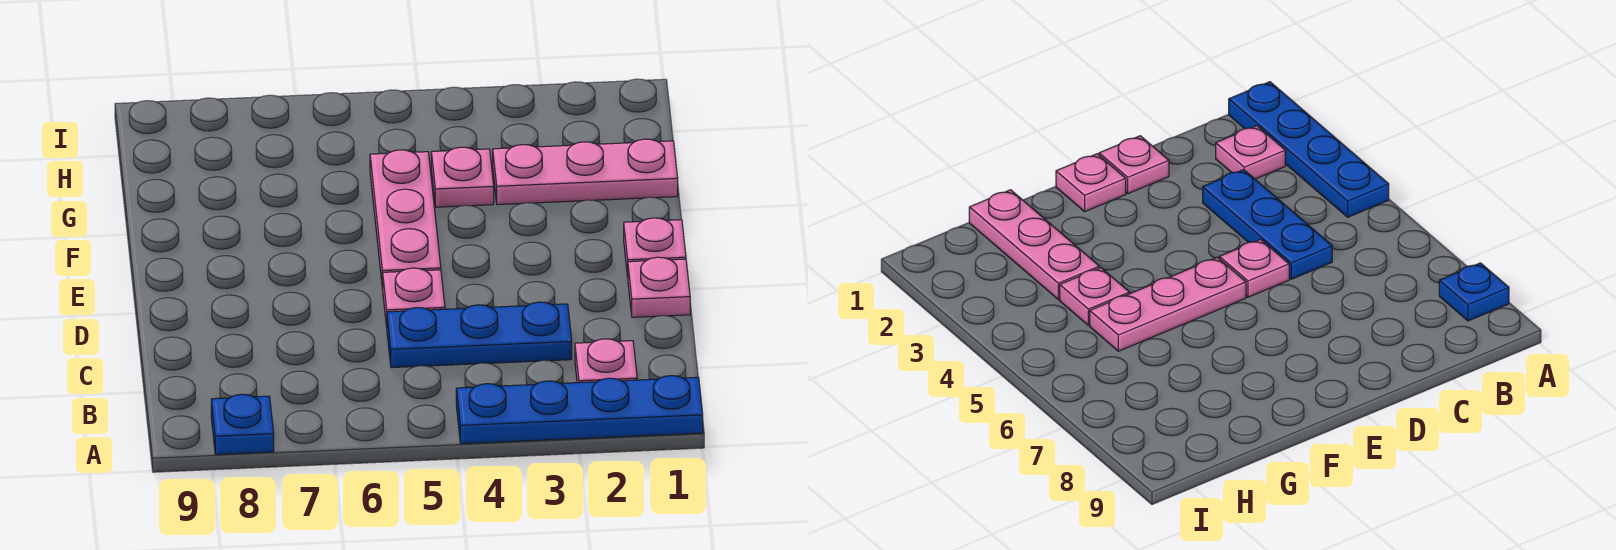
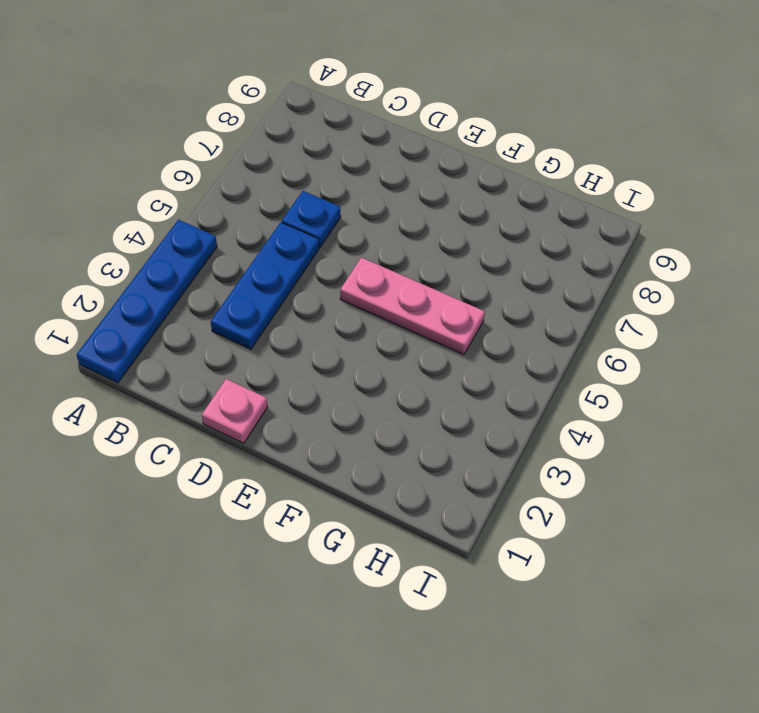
blue 1x1 plate [282,191,341,248] -> blue 1x1 plate moved to [211,394,274,454]
none -> pink 1x1 plate [575,339,637,383]
none -> pink 1x1 plate [383,268,445,327]

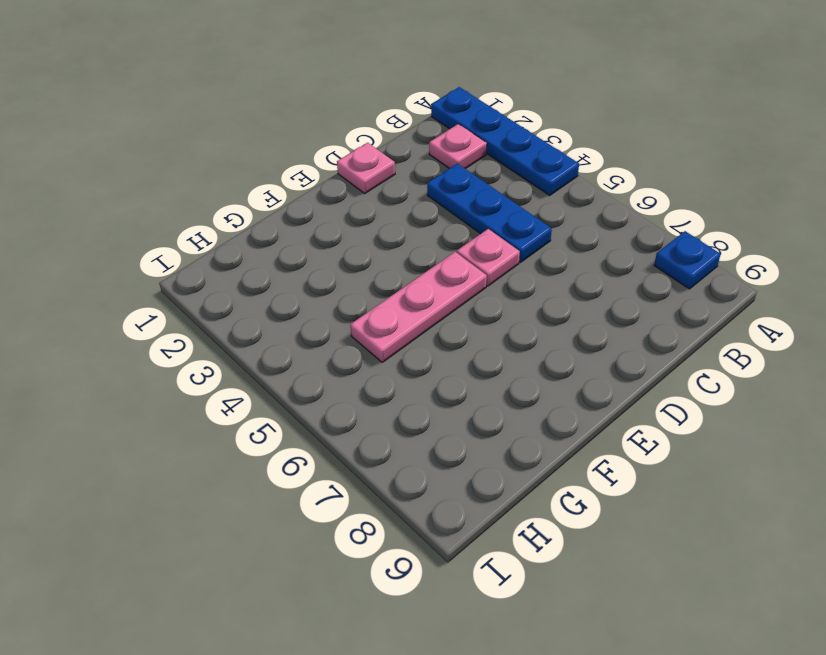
none -> pink 1x1 plate [624,218,686,276]
none -> pink 1x3 plate [493,139,678,205]

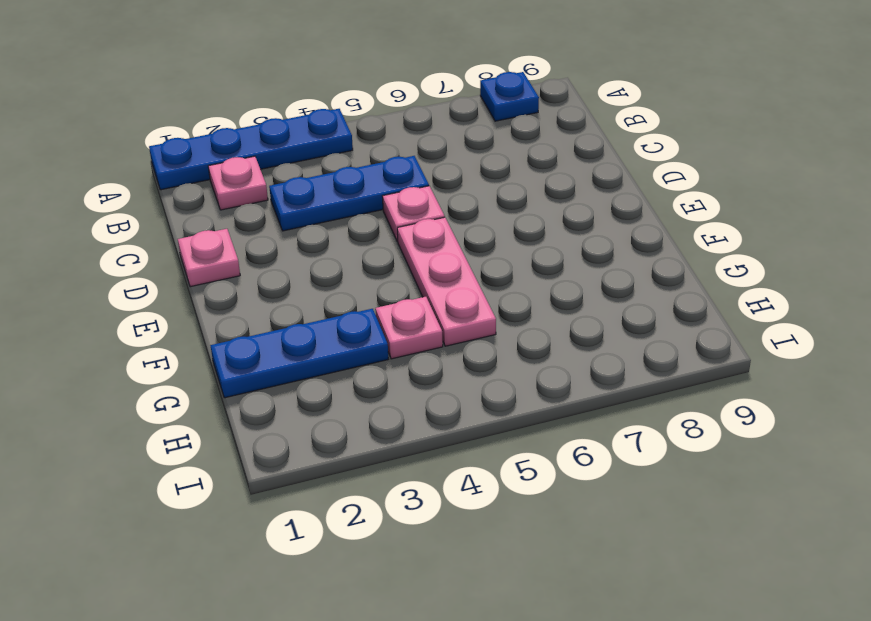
blue 1x3 plate [210,309,388,398] -> pink 1x3 plate [493,139,678,205]
none -> pink 1x1 plate [624,218,686,276]

